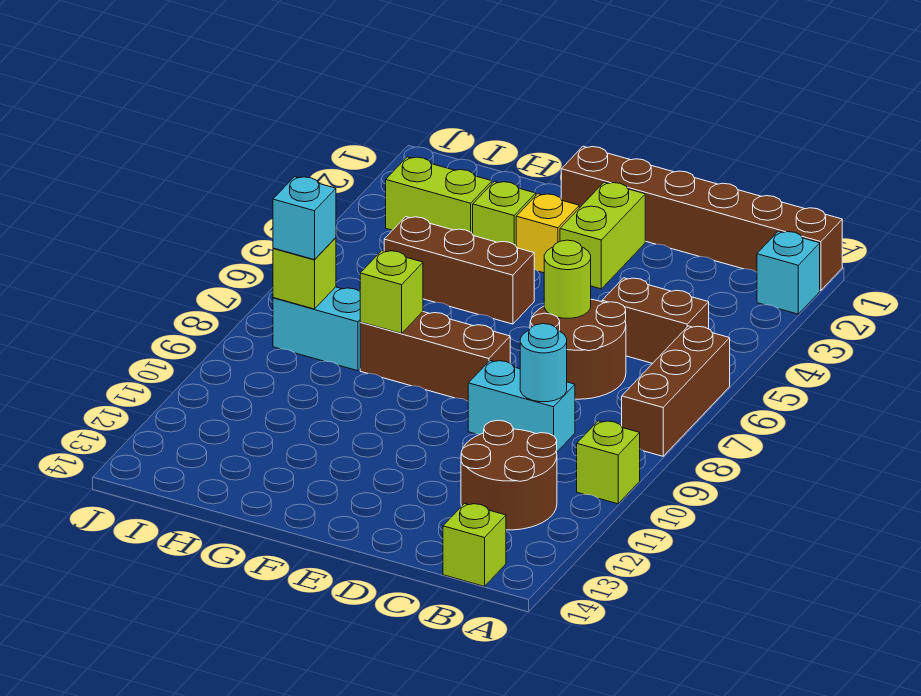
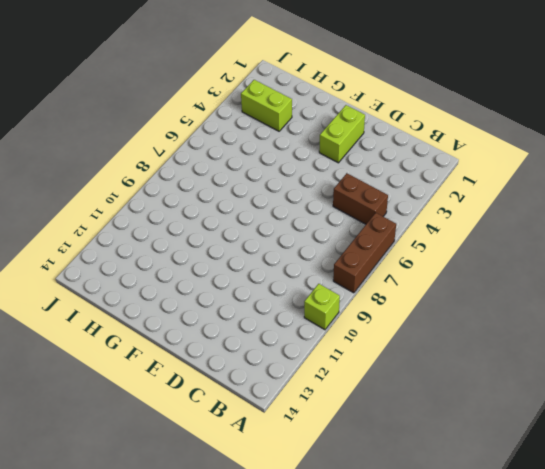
none -> brown 1x6 brick [561,146,842,291]
none -> cyan 1x1 brick [757,231,820,314]
none -> brown 2x2 round brick [461,420,557,530]

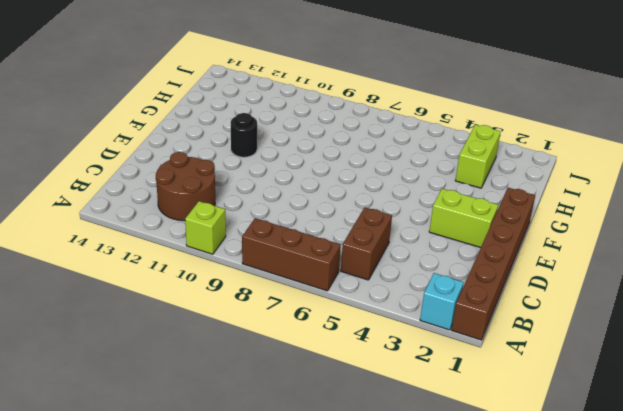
black 1x1 round brick [231,113,257,157] -> none
none -> lime 1x1 brick [443,503,506,586]
none -> brown 2x2 round brick [530,299,626,399]
none -> cyan 1x2 brick [468,361,575,452]

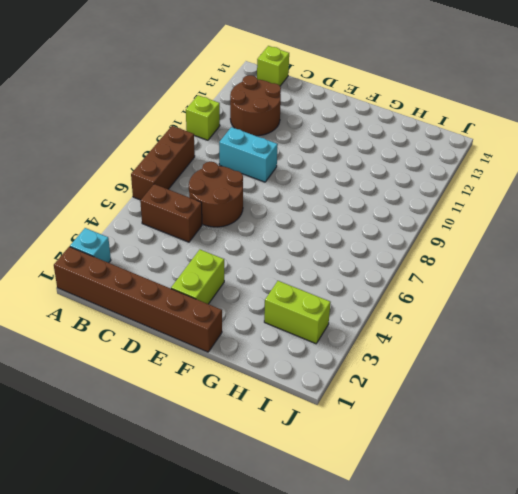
none -> brown 1x3 brick [360,312,510,401]
none -> yellow 1x1 brick [516,194,579,273]
none -> brown 1x3 brick [384,217,534,324]

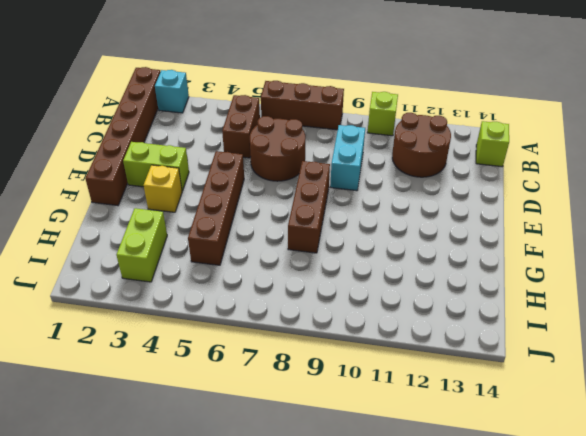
brown 1x4 brick [188,151,244,265] -> brown 1x3 brick [384,217,534,324]
none -> lime 1x1 brick [473,182,536,246]
none -> cyan 1x2 brick [273,287,361,371]
none -> cyan 1x1 round brick [520,324,567,402]

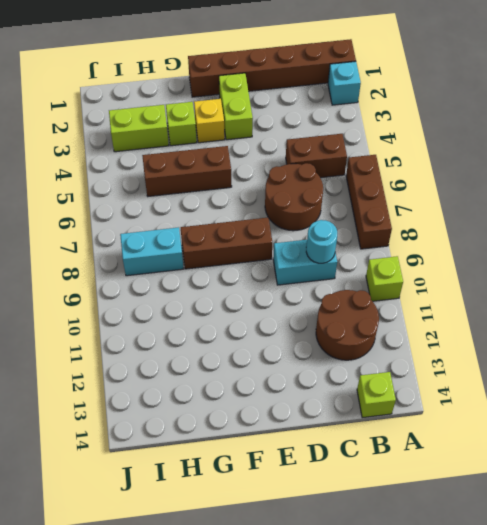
none -> lime 1x1 round brick [544,240,591,318]
none -> lime 1x1 brick [360,251,423,334]
none -> lime 1x1 brick [273,238,336,309]

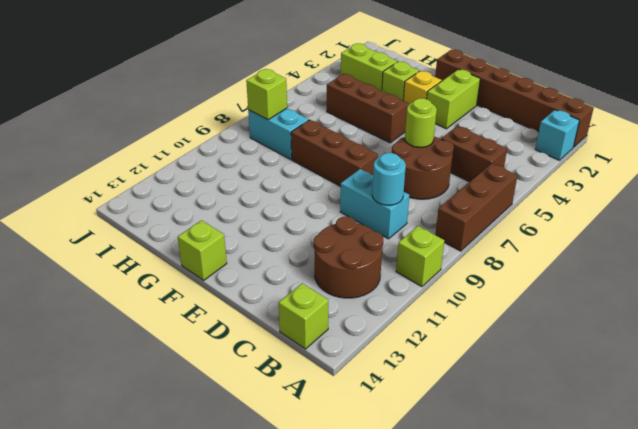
lime 1x1 brick [178,220,227,280] -> lime 1x1 brick moved to [360,251,423,334]
none -> cyan 1x1 brick [273,177,336,260]

